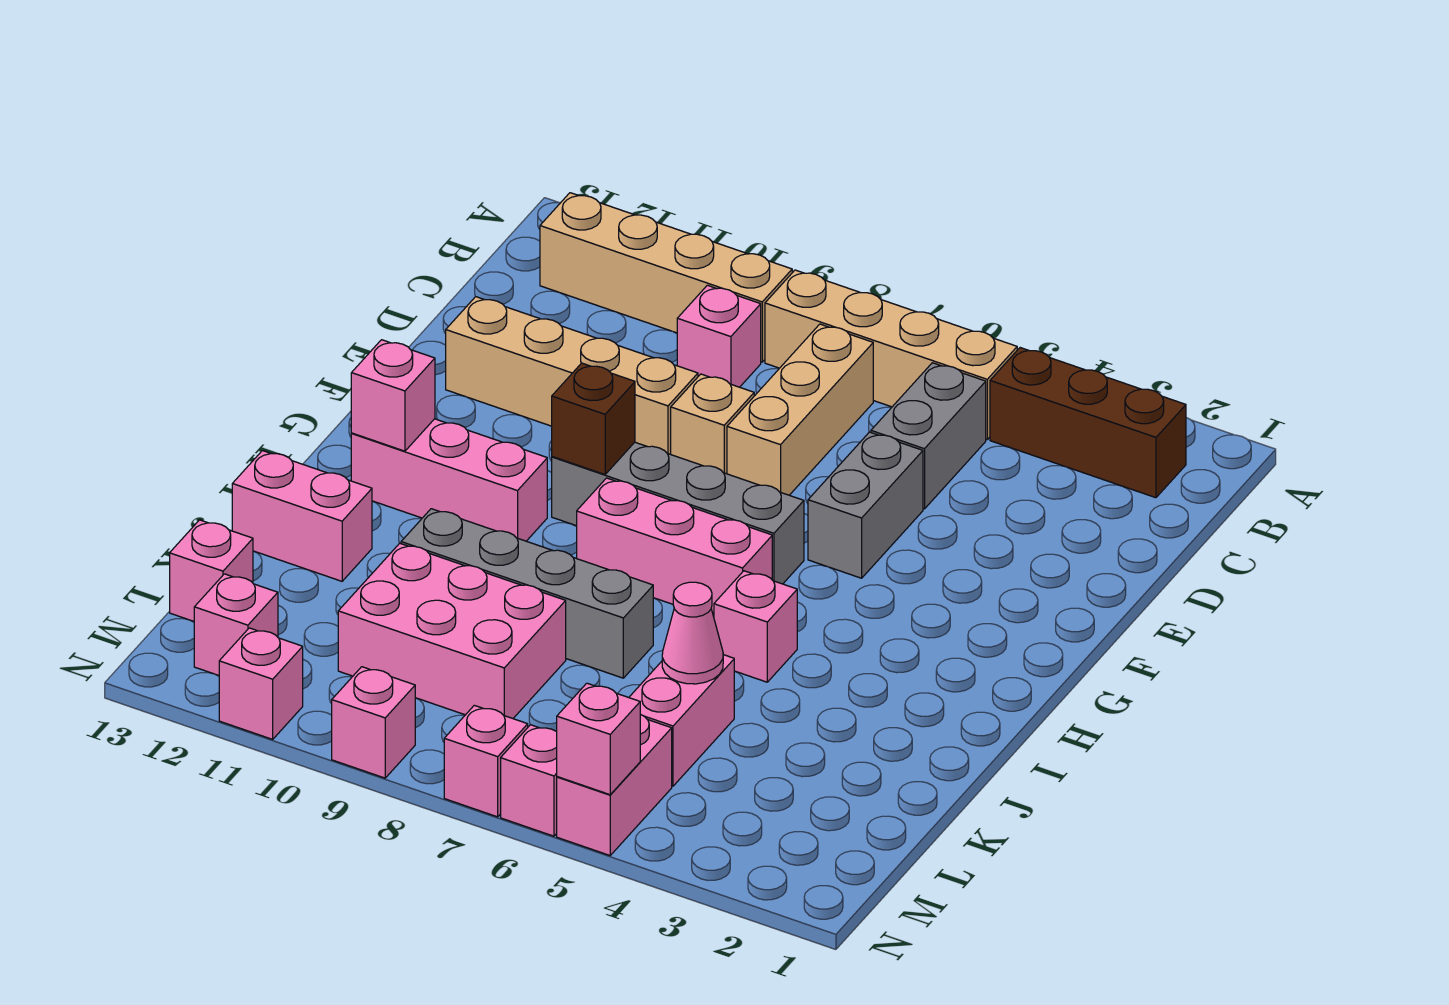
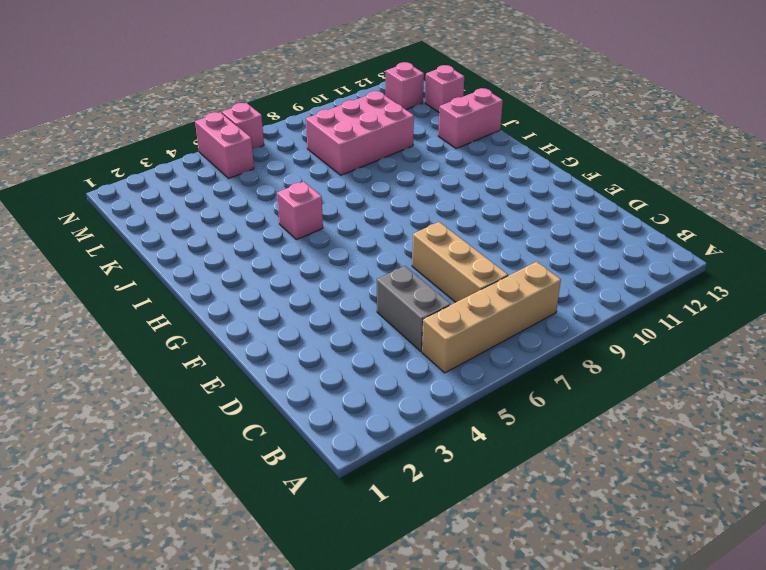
none -> brown 1x3 brick [990,348,1186,498]
none -> tan 1x4 brick [540,193,792,362]
none -> pink 1x1 brick [677,285,761,387]

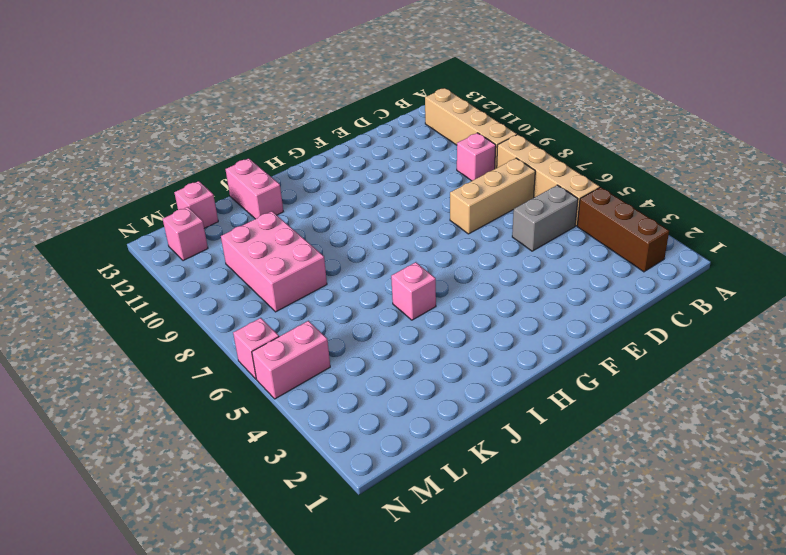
none -> grey 1x2 brick [808,432,923,578]
none -> tan 1x1 brick [671,374,754,474]
none -> tan 1x4 brick [446,297,698,454]

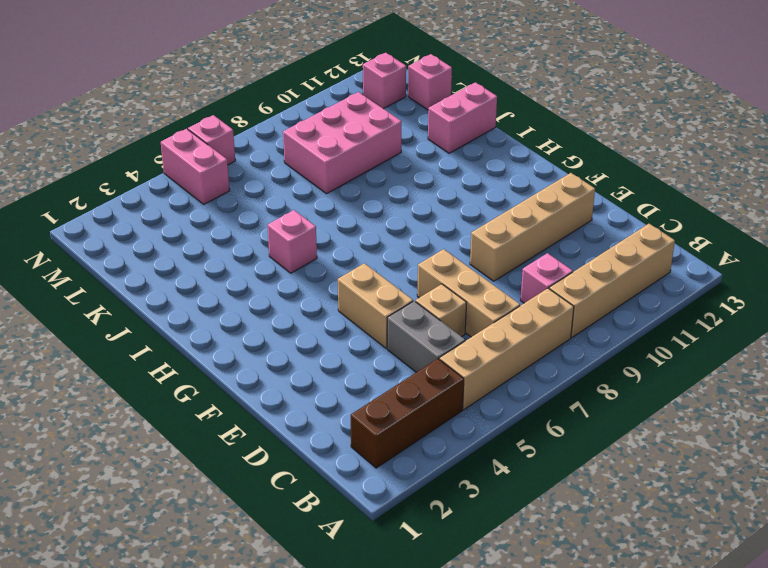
tan 1x1 brick [416,284,467,337] -> tan 1x1 brick moved to [671,374,754,474]
tan 1x2 brick [338,263,413,348] -> grey 1x2 brick [808,432,923,578]
none -> grey 1x4 brick [552,442,804,584]
none -> pink 1x3 brick [577,478,772,617]
none -> pink 1x3 brick [351,419,547,541]

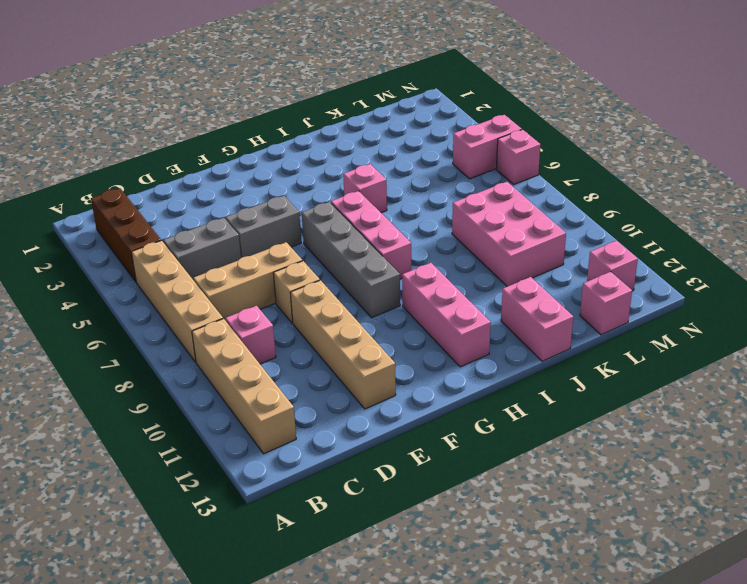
none -> grey 1x4 brick [401,509,653,678]
none -> pink 1x2 brick [629,655,734,786]
none -> pink 1x1 brick [444,705,528,817]

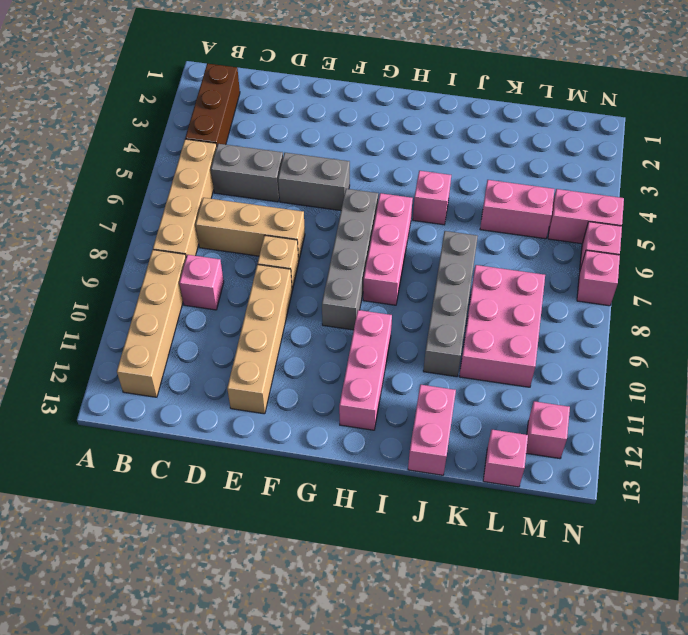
none -> pink 1x1 brick [332,667,415,778]
none -> pink 1x1 brick [219,628,303,739]
none -> brown 1x1 brick [552,363,635,475]

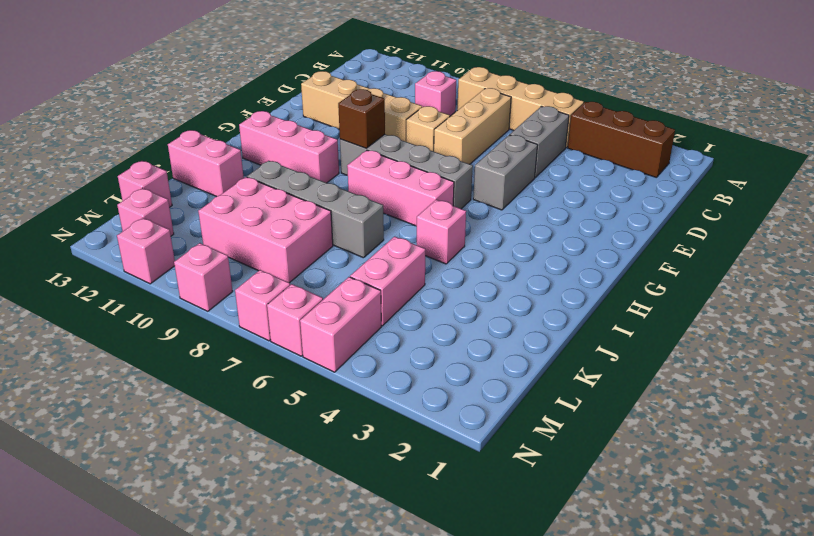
none -> tan 1x4 brick [540,193,792,362]
none -> pink 1x1 brick [351,340,435,451]
none -> pink 1x1 cone [662,582,723,684]

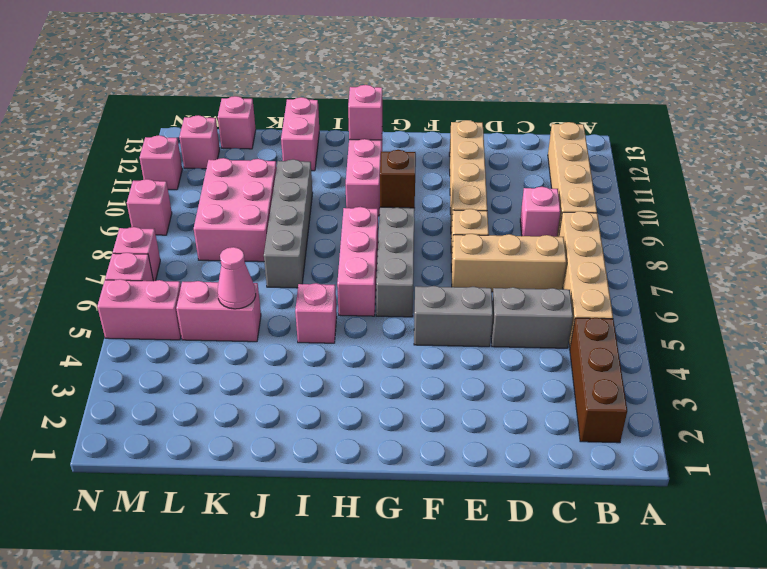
none -> pink 1x1 brick [557,683,640,795]

